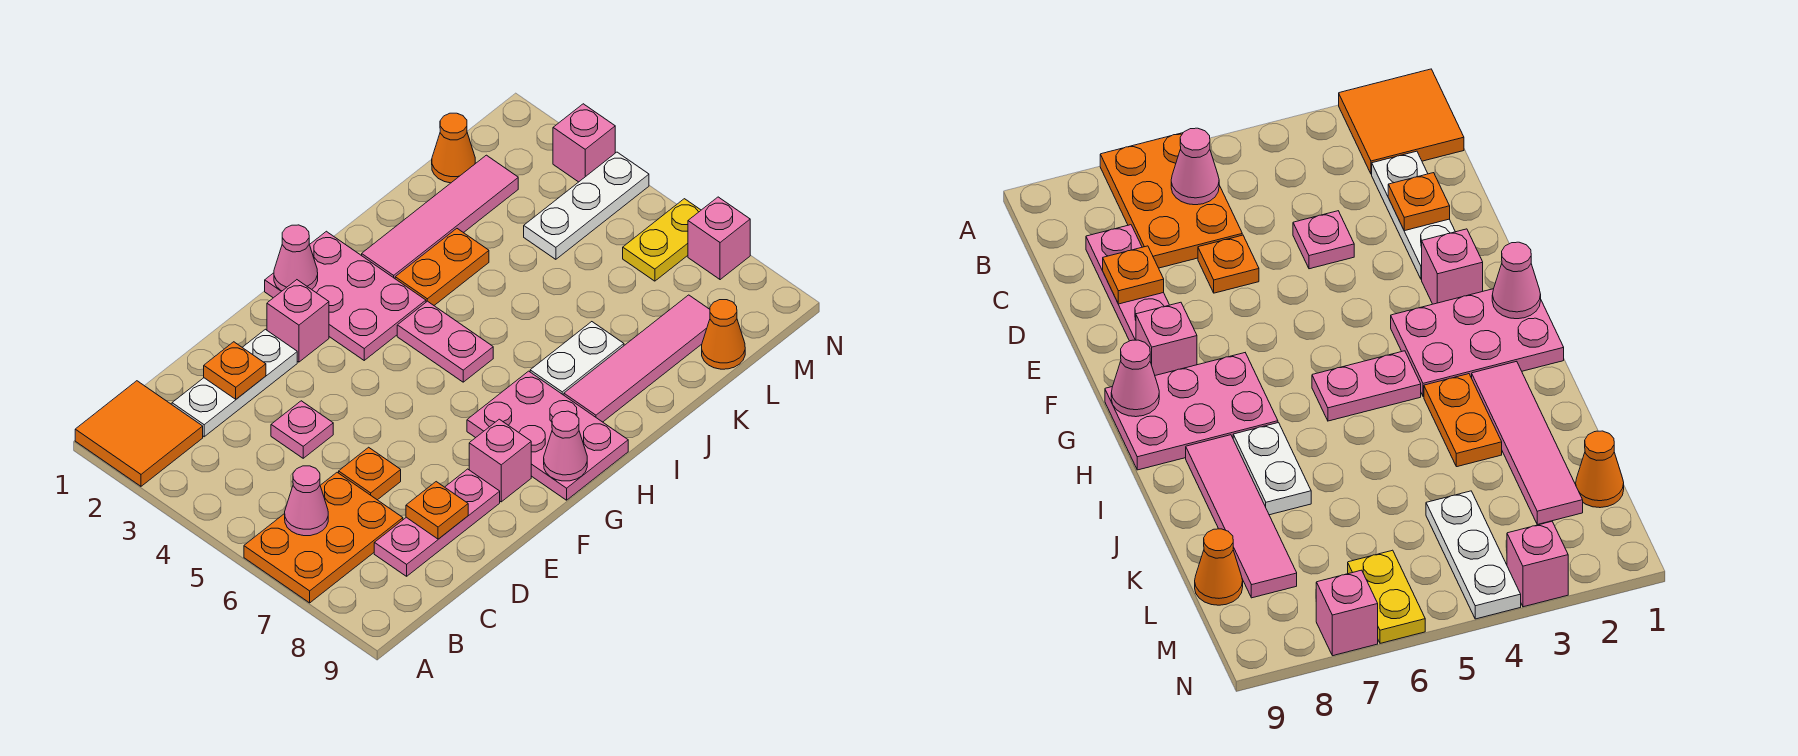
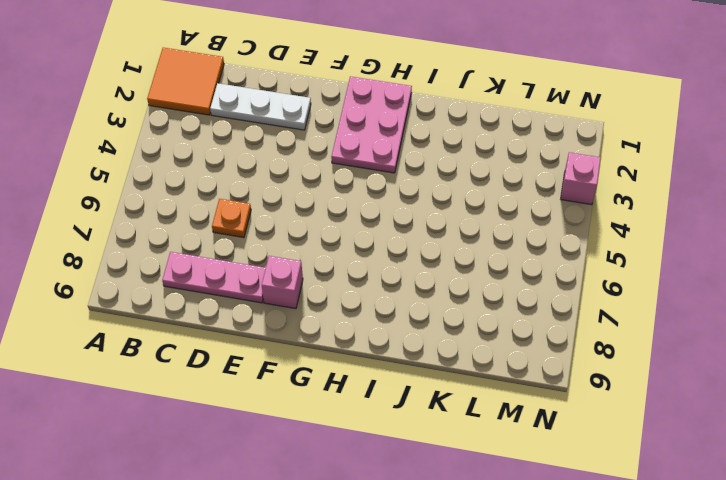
none -> orange 2x3 plate [244,472,403,603]
none -> pink 1x1 plate [271,401,333,458]
none -> pink 1x1 brick [267,280,329,362]

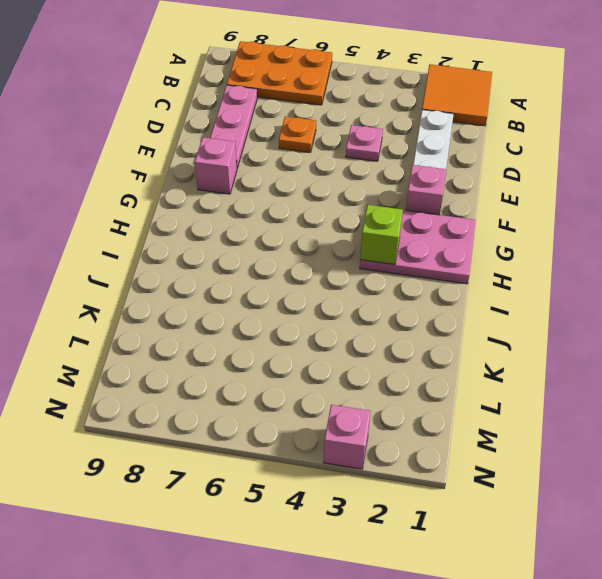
orange 2x3 plate [227,41,332,105] -> orange 2x3 plate turned to [244,472,403,603]
lime 1x1 brick [360,205,403,265] -> none
none -> pink 2x3 plate [467,371,628,500]
none -> pink 1x2 plate [397,301,493,382]
none -> pink 1x4 tile [362,155,518,278]

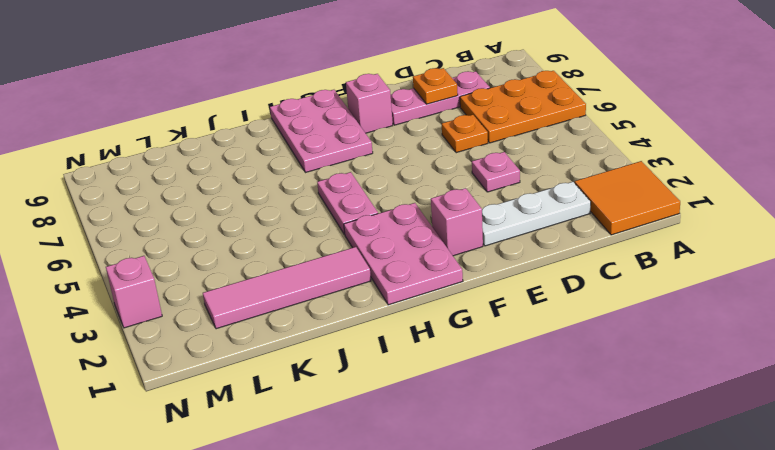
none -> orange 1x2 plate [395,229,489,305]
none -> white 1x2 plate [530,322,624,395]
none -> pink 1x4 tile [564,295,710,422]

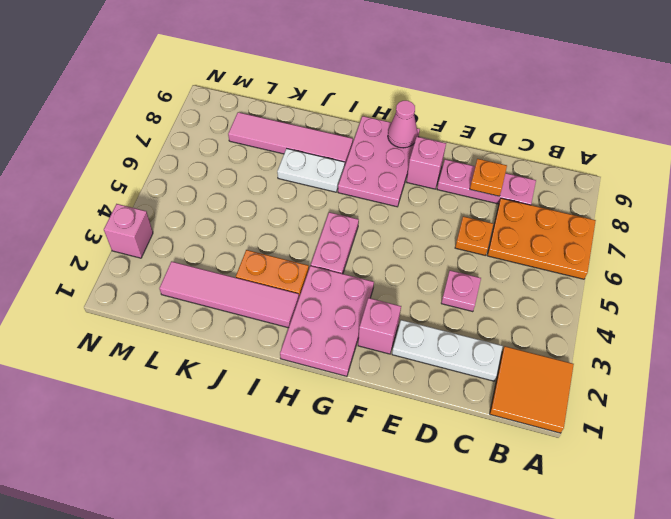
none -> orange 1x1 cone [432,113,475,183]
none -> white 1x3 plate [524,152,649,259]
none -> orange 1x1 cone [702,300,745,369]

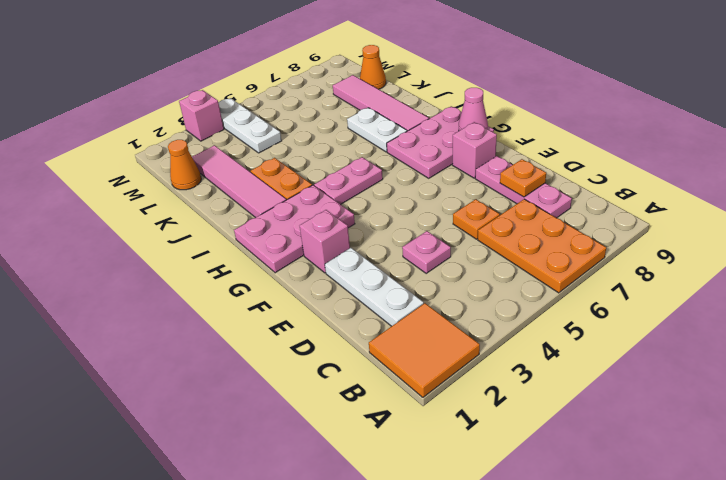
none -> yellow 1x2 plate [623,199,701,281]
none -> pink 1x1 brick [688,197,750,280]
none -> pink 1x1 cone [285,466,328,536]

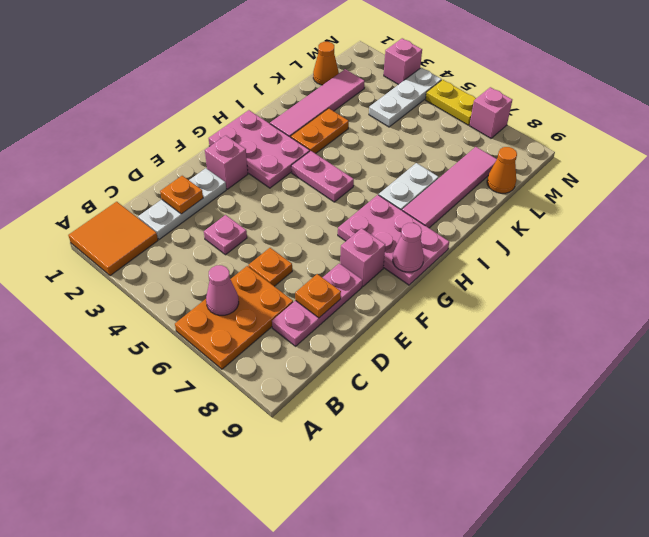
yellow 1x2 plate [426,80,476,125] -> yellow 1x2 plate turned to [623,199,701,281]
none -> pink 1x1 cone [274,225,318,291]

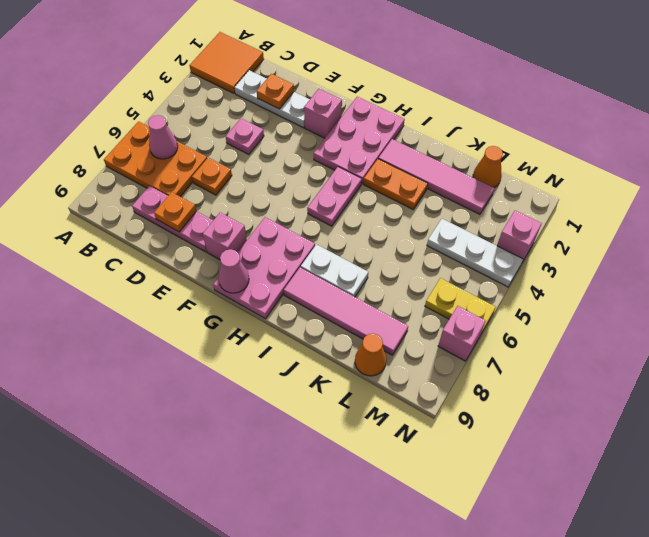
none -> pink 1x1 cone [274,225,318,291]

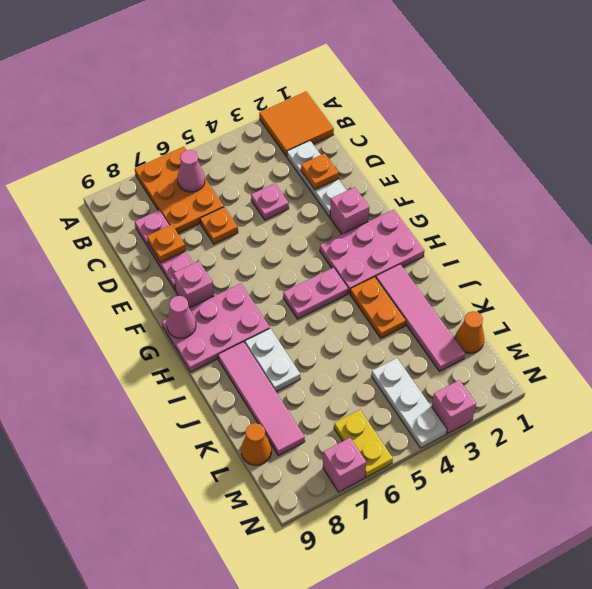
none -> pink 1x1 cone [274,225,318,291]

